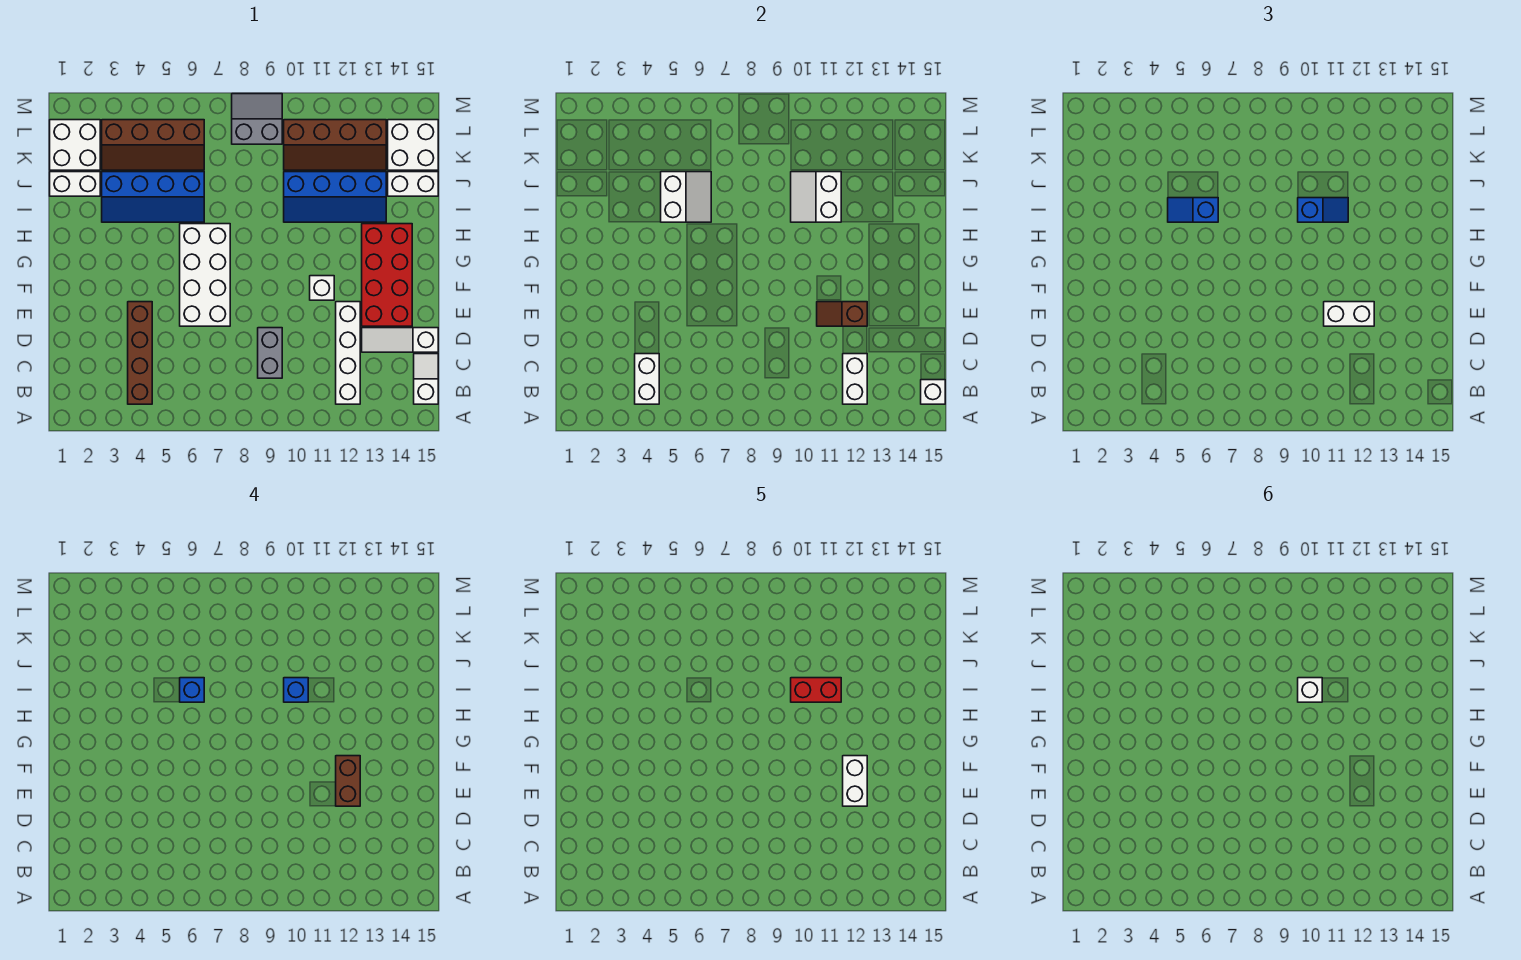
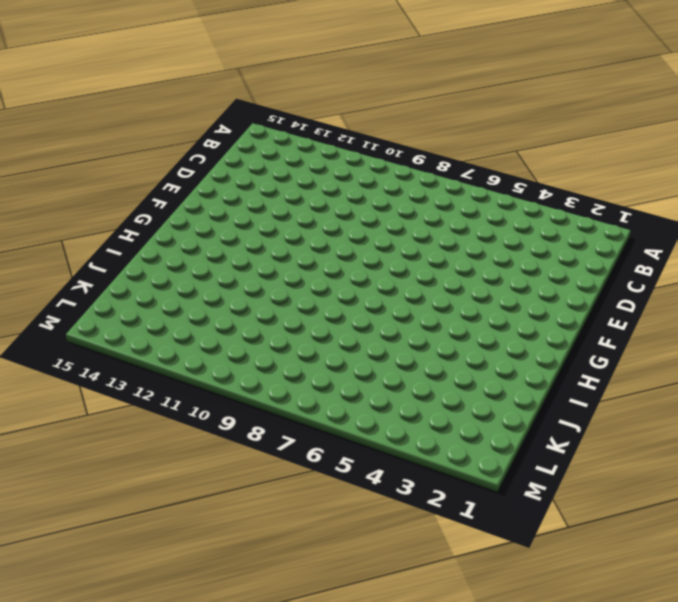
none -> brown 1x4 brick [128,302,152,404]
none -> white 1x4 brick [336,302,360,404]
none -> white 1x2 slope [414,354,438,404]
none -> grey 1x2 brick [258,328,282,378]

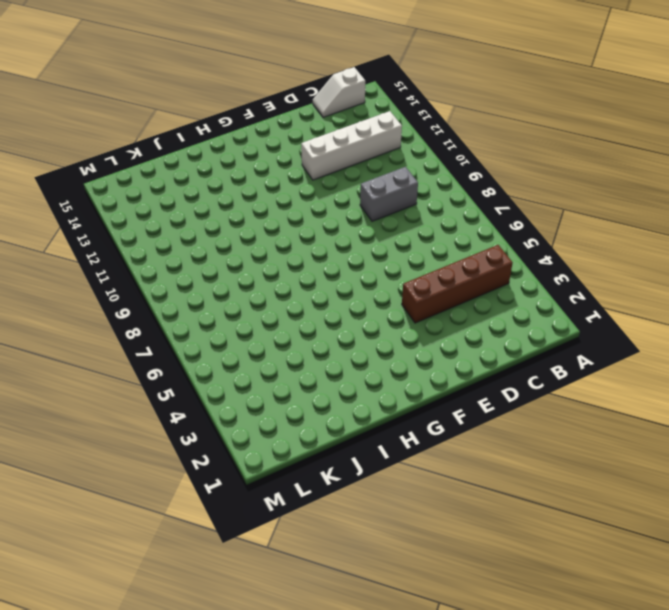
none -> white 1x3 slope [362,328,438,352]
none -> white 2x4 brick [180,224,230,326]
none -> red 2x4 brick [362,224,412,326]
none -> white 1x1 brick [310,276,334,300]

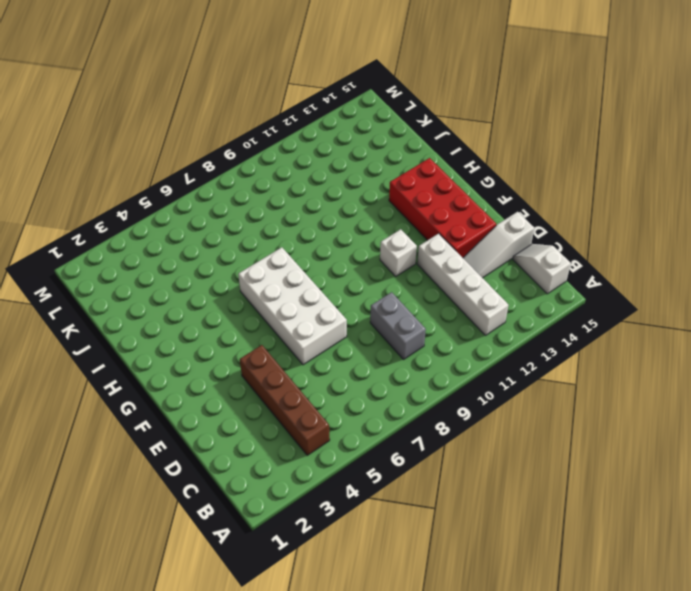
none -> blue 2x4 slope [102,172,204,222]
none -> blue 2x4 slope [284,172,386,222]
none -> white 1x2 brick [50,172,100,196]
none -> white 1x2 brick [388,172,438,196]

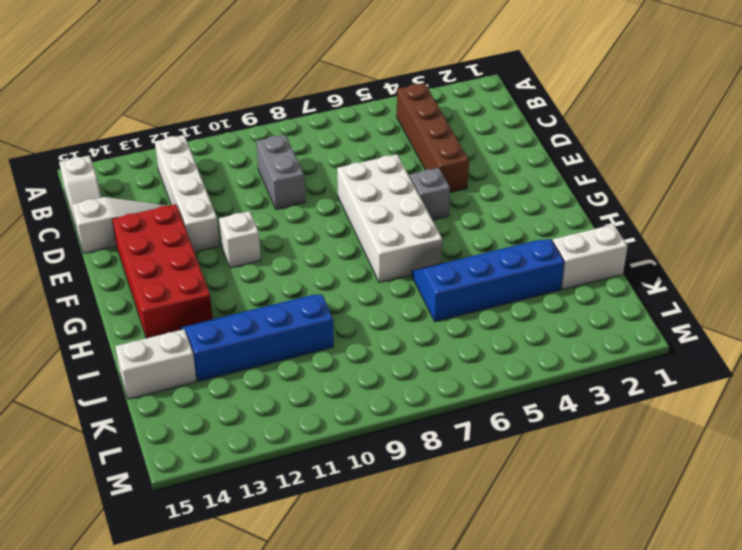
grey 1x1 brick [410,168,450,220] -> none
none -> white 2x2 brick [50,120,100,170]
none -> brown 2x4 slope [102,120,204,170]
none -> brown 2x4 slope [284,120,386,170]
none -> white 2x2 brick [388,120,438,170]

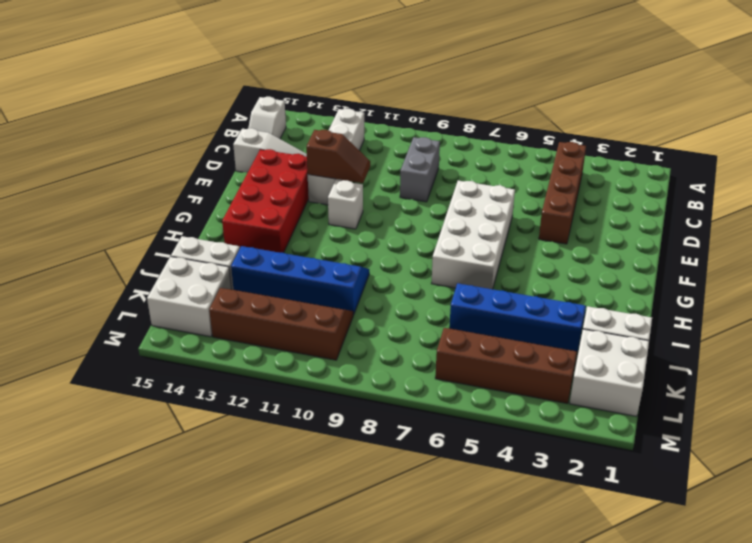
none -> grey 2x2 slope [232,94,282,144]
none -> white 1x2 brick [635,354,659,404]
none -> white 1x2 brick [843,354,867,404]
none -> white 1x1 brick [921,380,945,404]

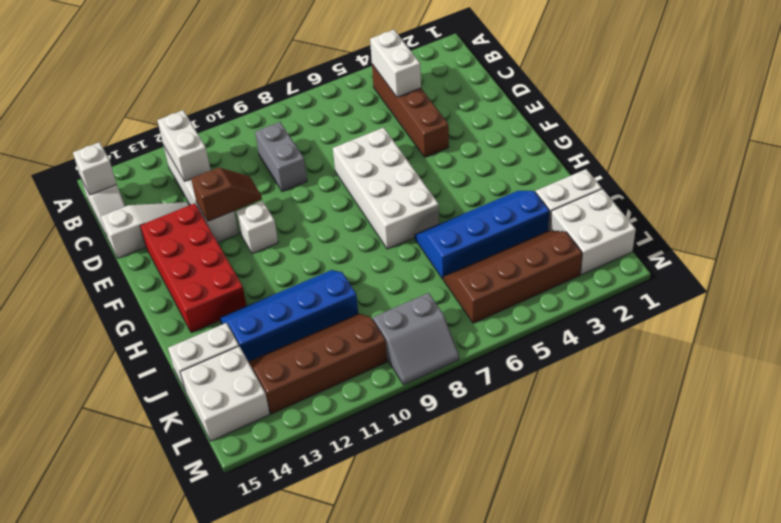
none -> white 2x2 slope [661,172,711,222]
none -> white 2x2 slope [791,172,841,222]
none -> white 1x2 brick [1324,302,1374,326]
none -> blue 1x2 slope [1168,198,1218,222]

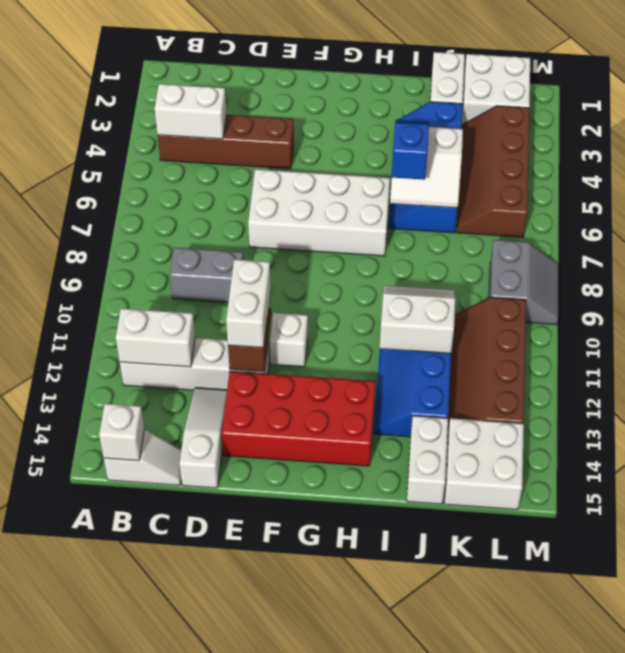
none -> blue 1x2 slope [1298,198,1348,222]
none -> brown 1x2 brick [336,756,360,806]
none -> blue 1x1 brick [180,678,204,702]
none -> blue 1x1 brick [284,678,308,702]

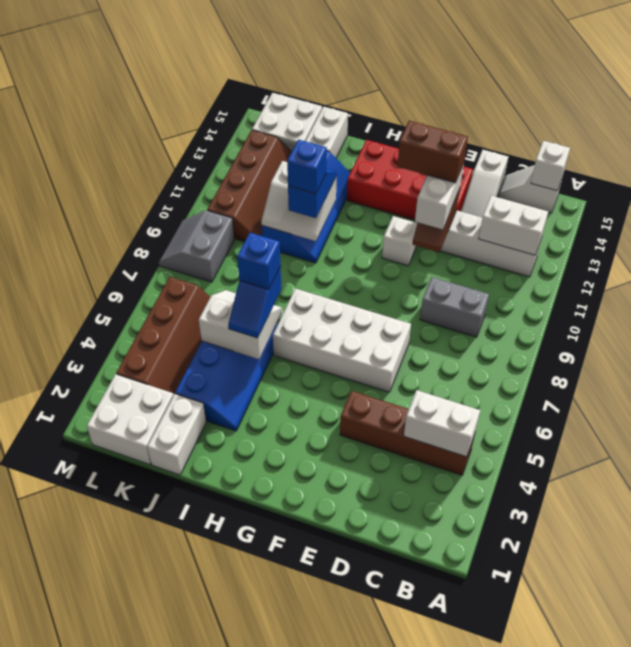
none -> white 1x2 brick [843,756,867,806]
none -> red 1x2 brick [791,678,841,702]
none -> white 1x1 brick [1298,678,1322,702]

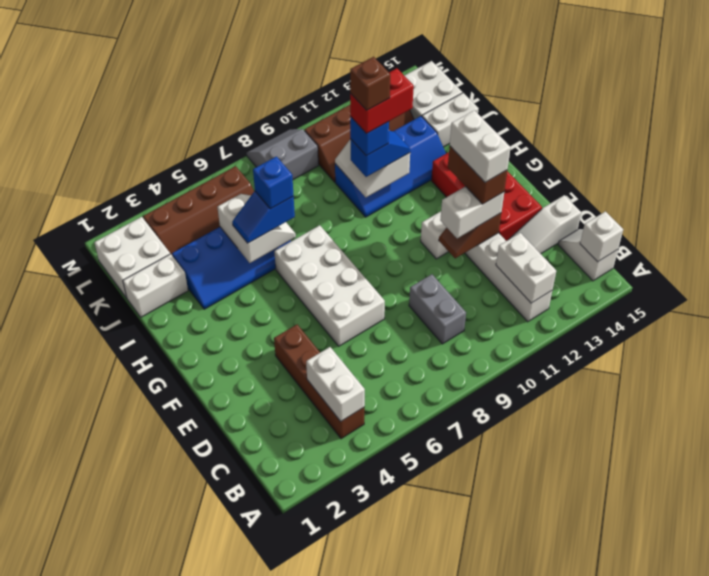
brown 1x1 brick [350,57,390,110] -> white 1x1 brick [1298,678,1322,702]

